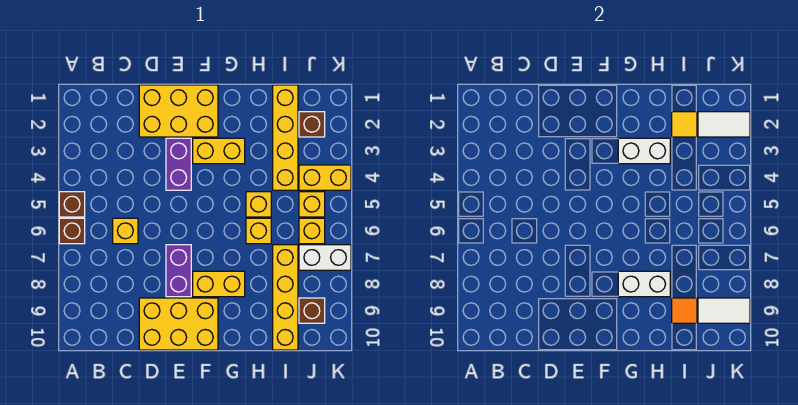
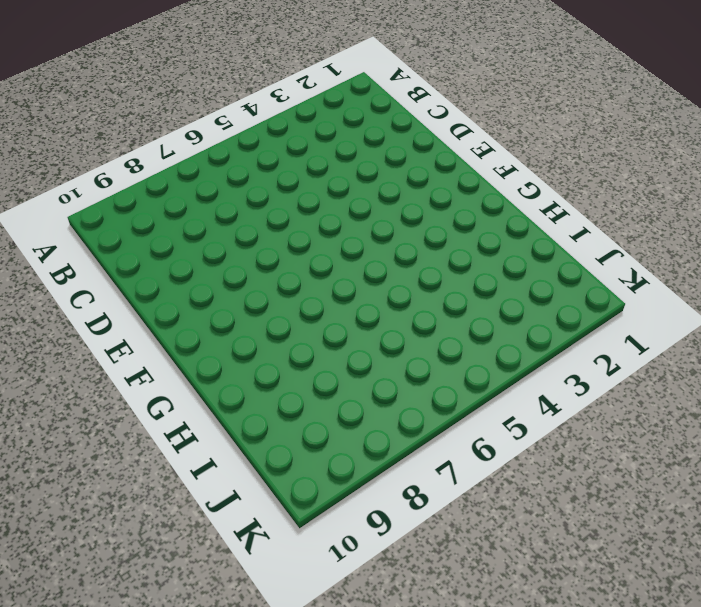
none -> brown 1x1 brick [59,192,85,217]
none -> brown 1x1 brick [59,218,85,244]
none -> yellow 1x1 brick [113,218,138,244]

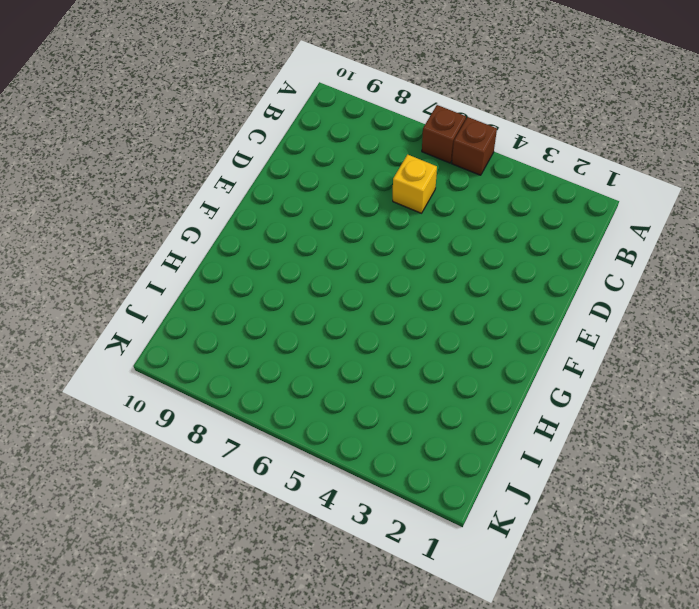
none -> yellow 2x3 brick [139,85,218,137]
none -> yellow 2x3 brick [139,298,218,350]
none -> purple 1x2 brick [166,138,191,190]

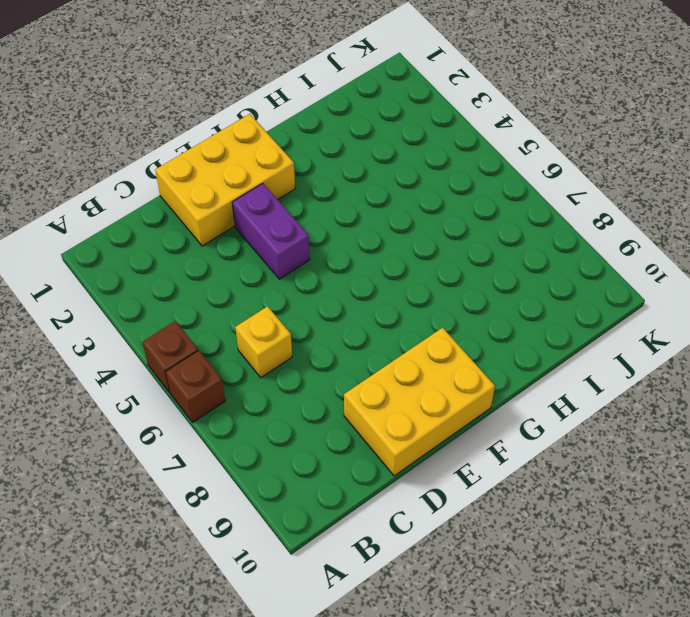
none -> purple 1x2 brick [166,245,191,297]
none -> yellow 1x2 brick [193,138,245,164]
none -> yellow 1x2 brick [193,271,245,297]

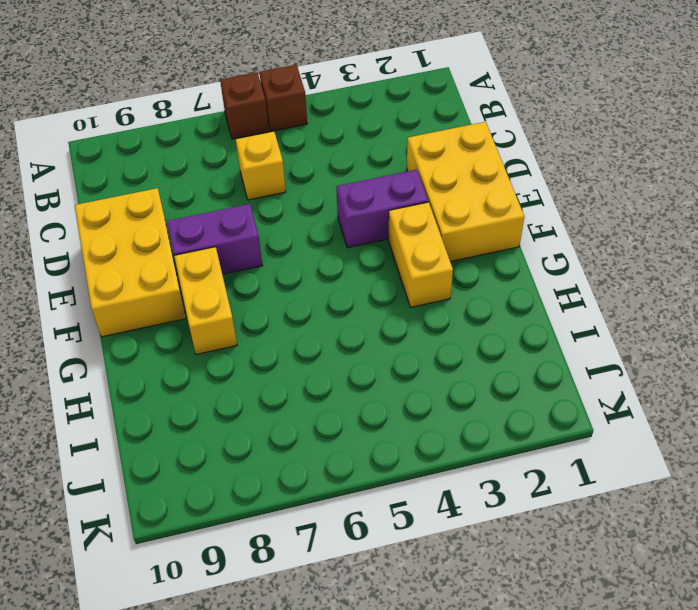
none -> yellow 1x1 brick [246,192,271,217]
none -> yellow 1x1 brick [246,218,271,244]
none -> yellow 1x4 brick [273,85,298,190]

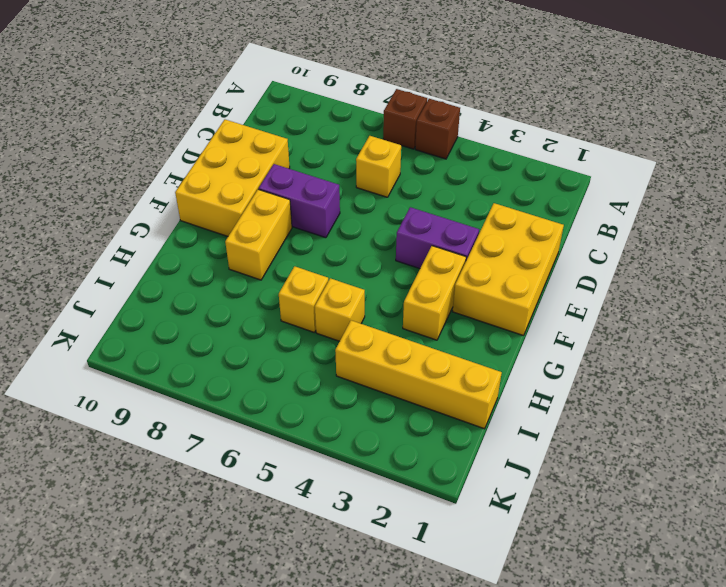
none -> yellow 1x4 brick [273,245,298,350]
none -> brown 1x1 brick [299,112,325,137]
none -> yellow 1x2 brick [299,165,351,190]

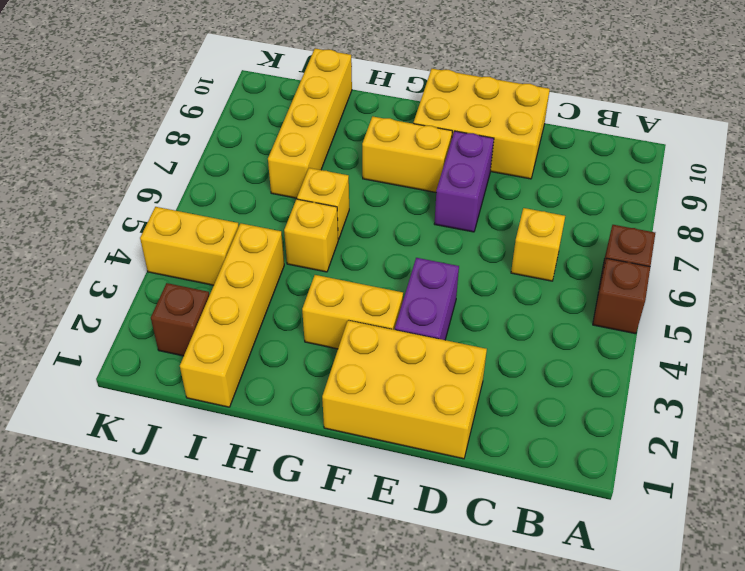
none -> yellow 1x1 brick [299,192,325,217]
none -> yellow 1x1 brick [299,218,325,244]
none -> white 1x2 brick [299,245,351,270]

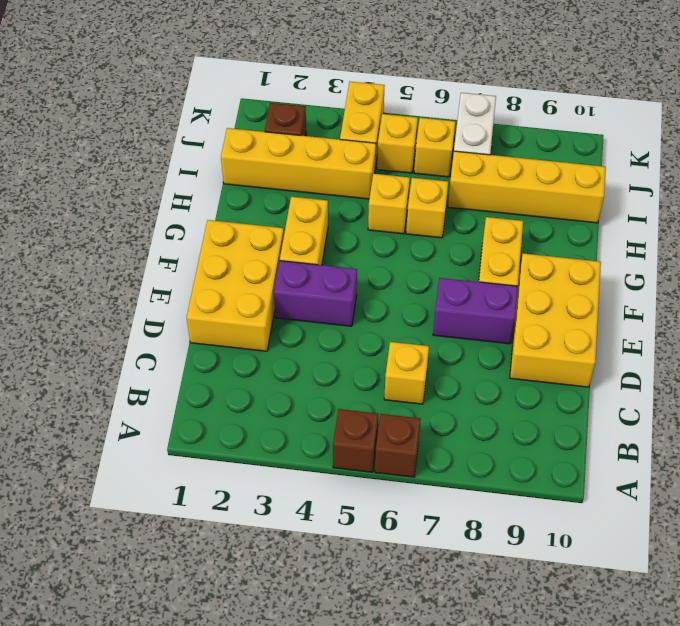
none -> brown 1x1 brick [299,298,325,323]
none -> white 1x2 brick [618,138,670,164]
none -> white 1x2 brick [618,271,670,297]

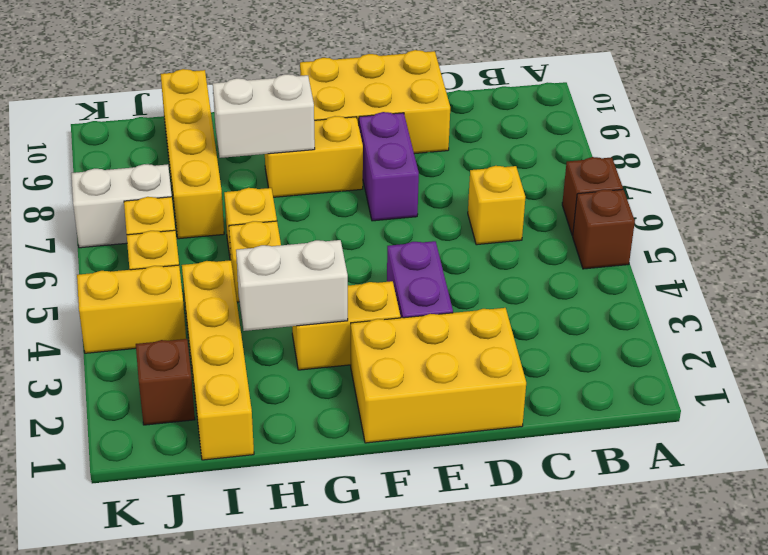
none -> brown 1x1 brick [299,298,325,323]
none -> yellow 1x1 tile [672,112,697,137]
none -> orange 1x1 tile [672,298,697,323]

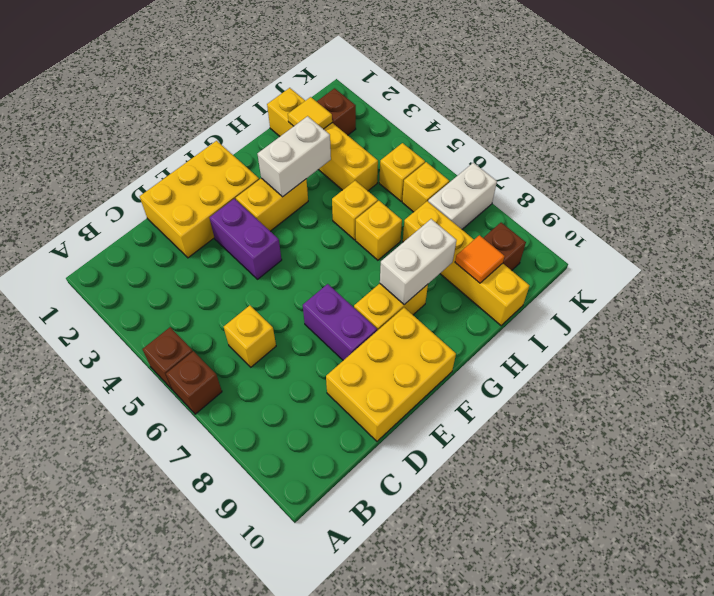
none -> yellow 1x2 brick [299,165,351,190]
none -> white 1x2 tile [698,112,750,137]
none -> white 1x2 tile [698,298,750,323]

